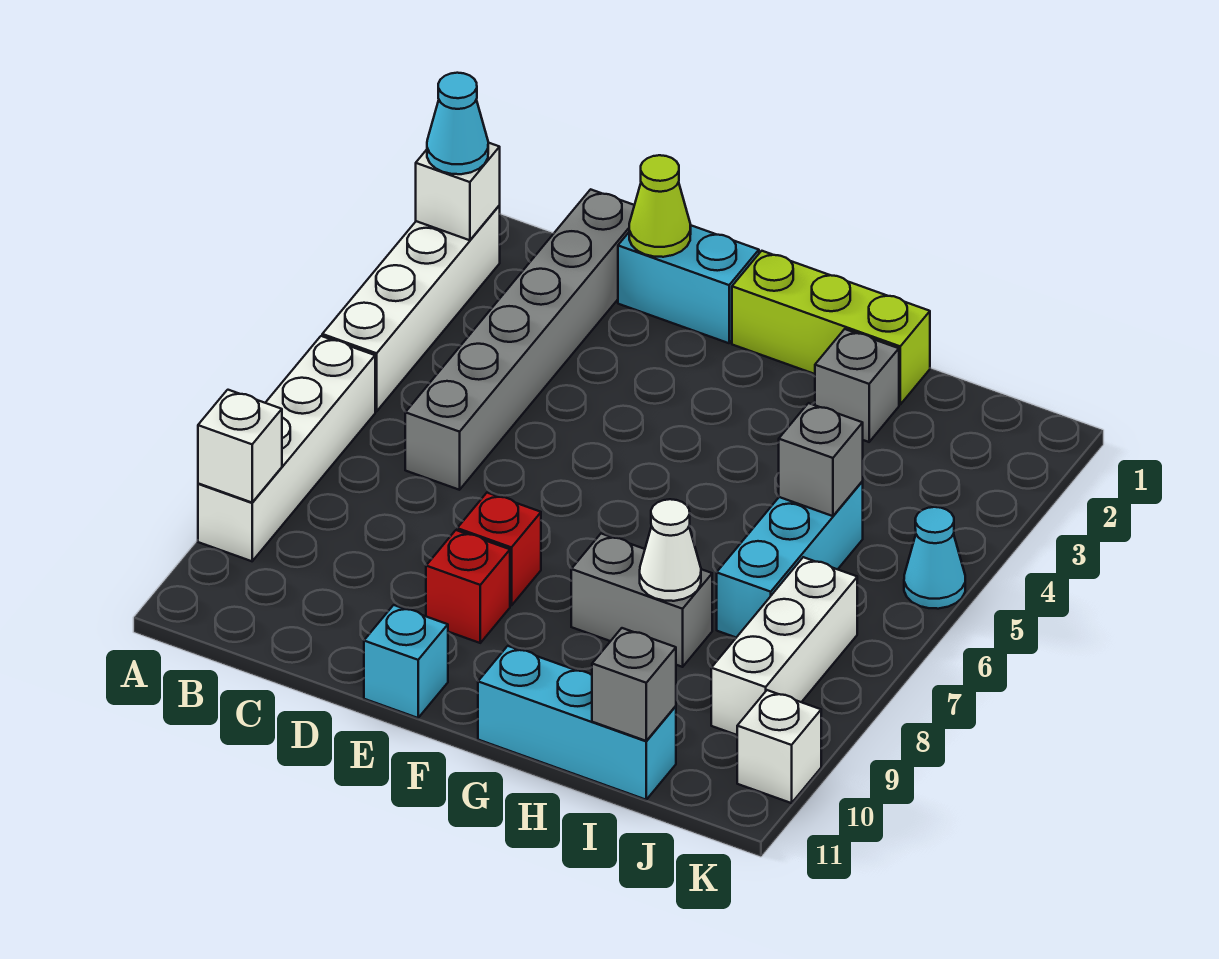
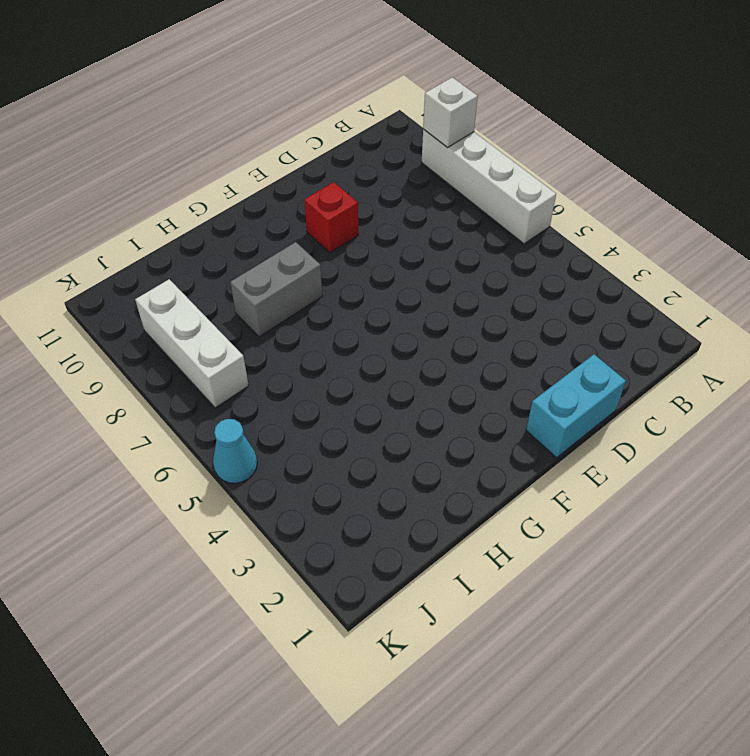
none -> white 1x4 brick [322,206,500,411]
none -> grey 1x6 brick [405,189,634,490]
none -> red 1x1 brick [457,493,541,606]

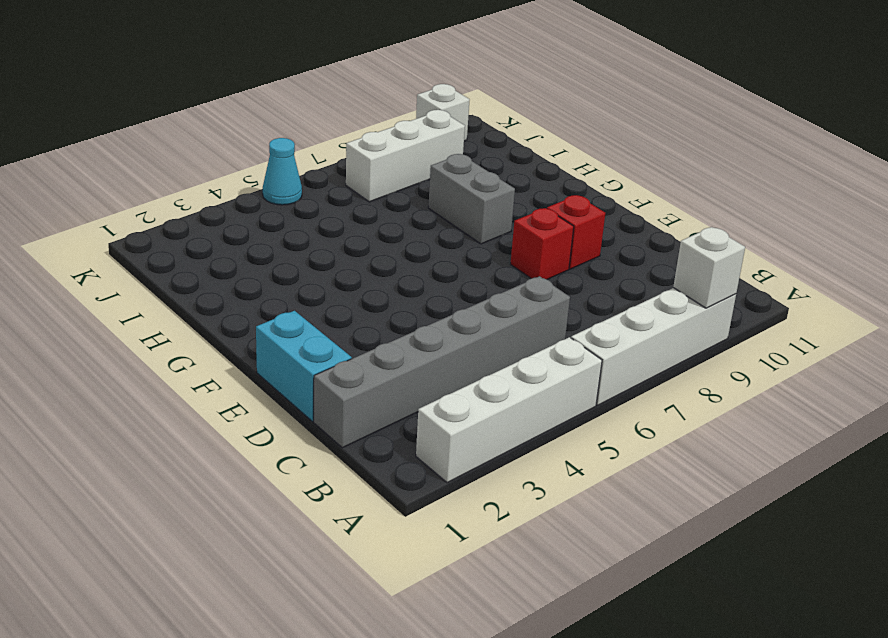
none -> cyan 1x1 brick [364,605,448,718]
none -> lime 1x3 brick [732,251,930,404]
none -> cyan 1x3 brick [478,646,676,800]

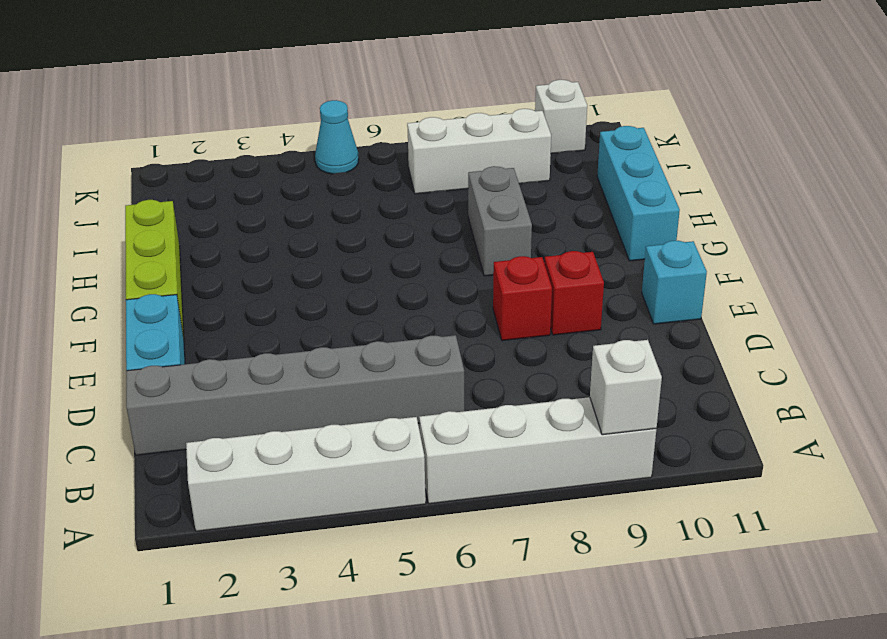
none -> grey 1x1 brick [815,329,899,442]
none -> cyan 1x3 brick [717,482,863,637]
none -> white 1x1 brick [416,143,500,240]

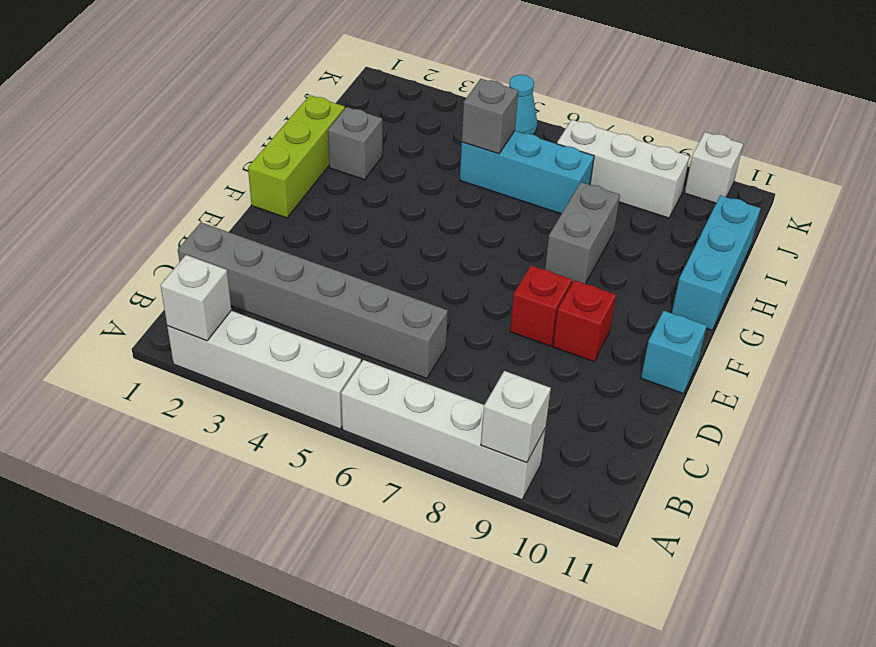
none -> cyan 1x2 brick [618,225,759,343]
none -> lime 1x1 cone [629,155,691,257]
none -> white 1x1 cone [640,499,701,601]

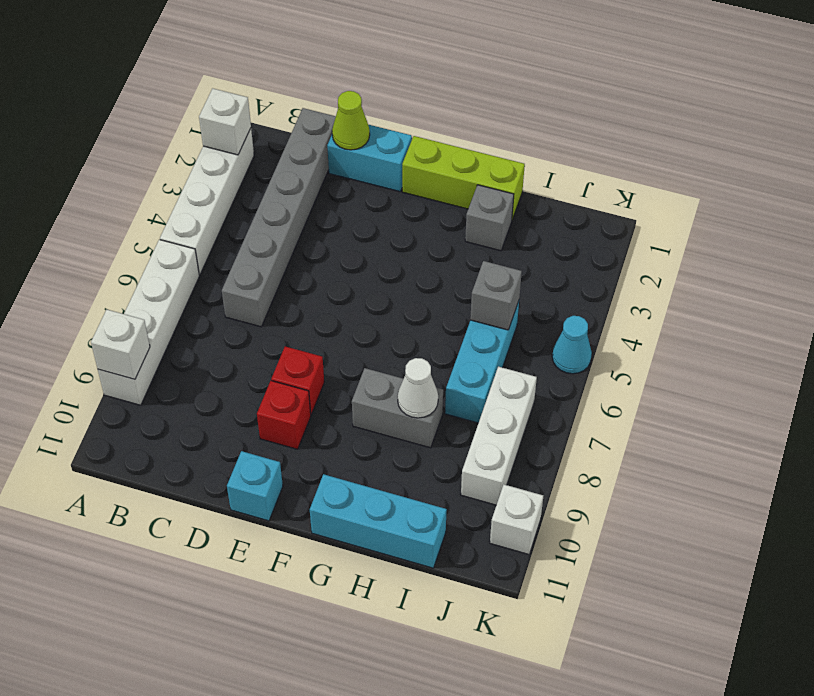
none -> grey 1x1 brick [592,628,676,741]
none -> cyan 1x1 cone [427,73,488,174]

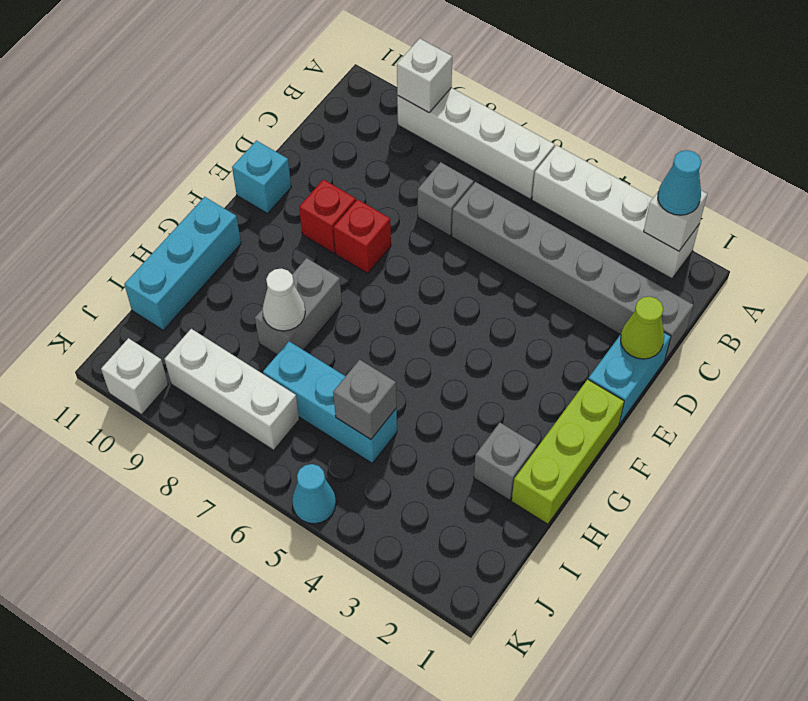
grey 1x1 brick [418,162,474,236] -> grey 1x1 brick moved to [592,628,676,741]

